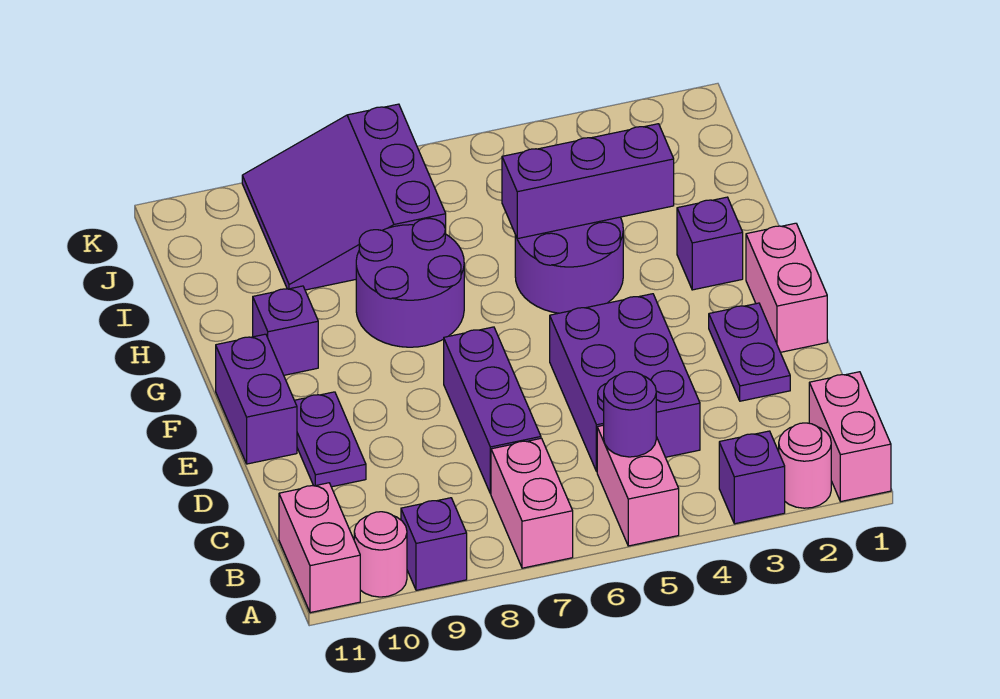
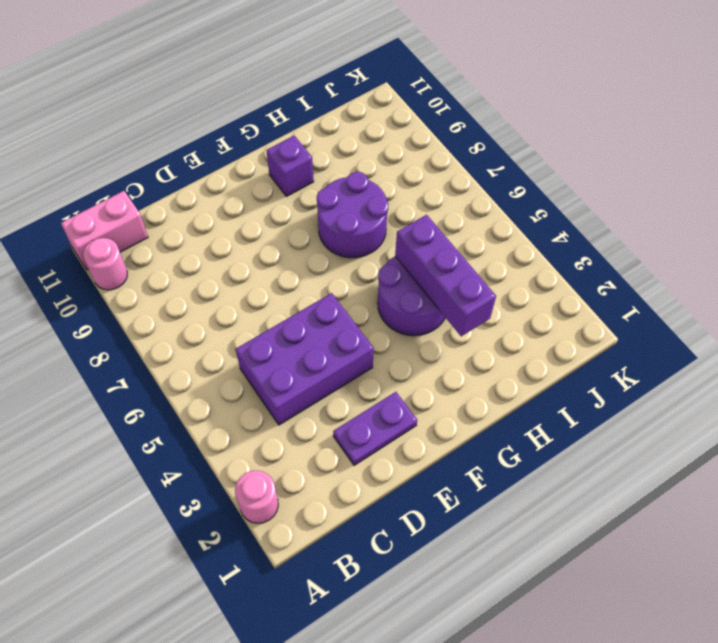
none -> pink 1x2 brick [809,372,891,502]
none -> purple 1x1 brick [719,431,785,524]
none -> pink 1x2 brick [597,425,679,546]

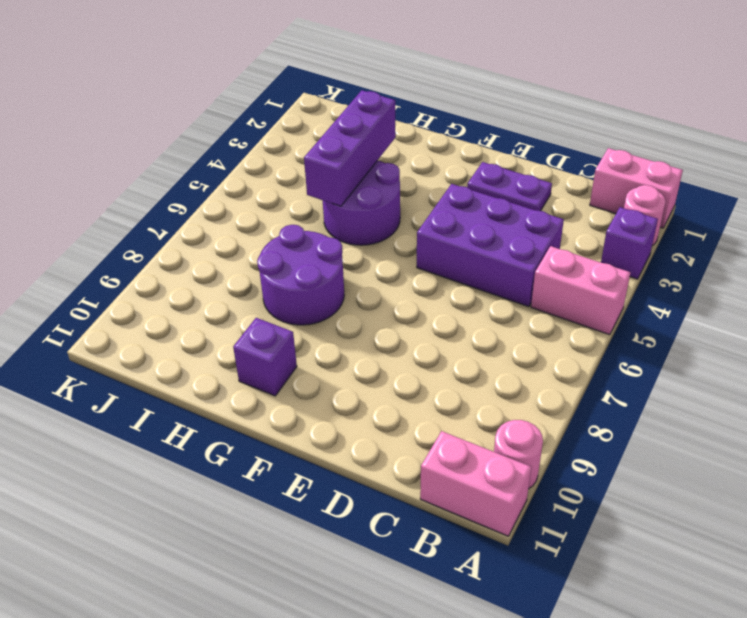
none -> pink 1x2 brick [491,438,573,568]
none -> purple 1x1 brick [401,498,467,590]
none -> purple 1x3 brick [444,327,541,494]

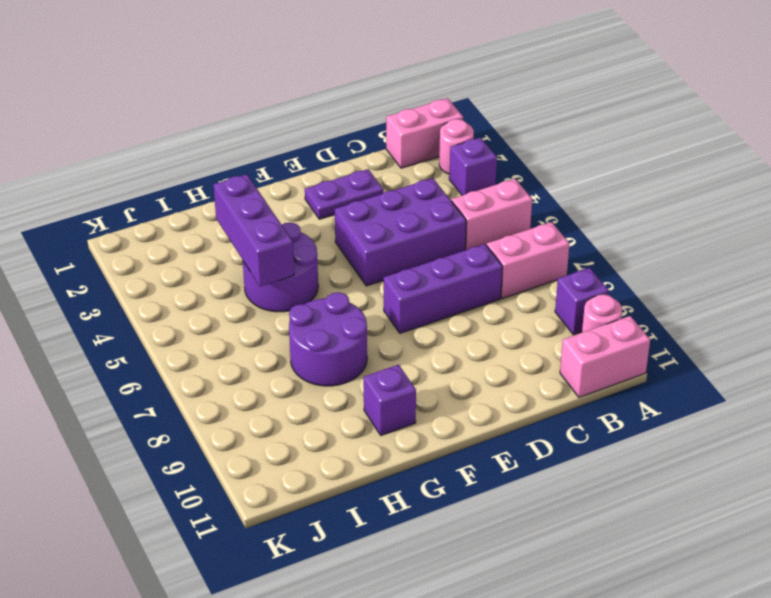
none -> purple 1x2 plate [295,392,366,487]
none -> pink 1x2 brick [746,223,827,352]
none -> purple 1x2 brick [216,334,297,464]

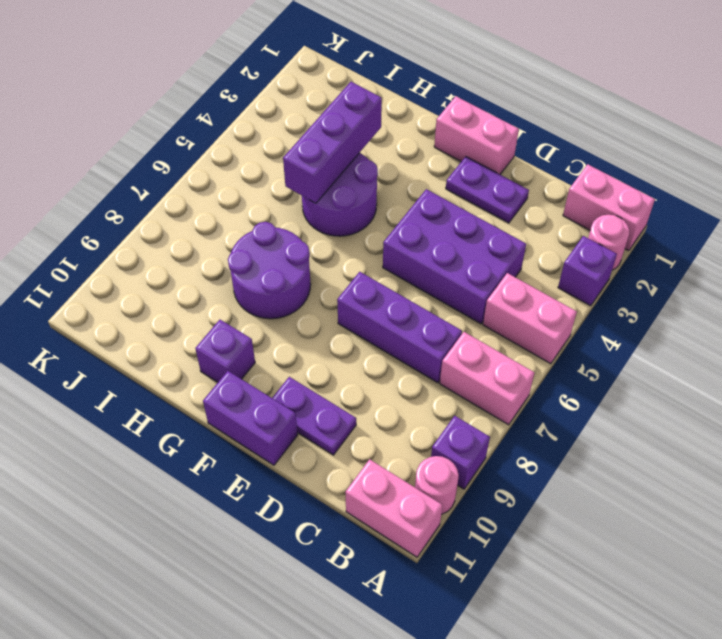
none -> purple 1x1 brick [677,197,743,290]
none -> purple 3x3 slope [242,104,446,290]
none -> purple 1x1 round brick [604,372,656,457]

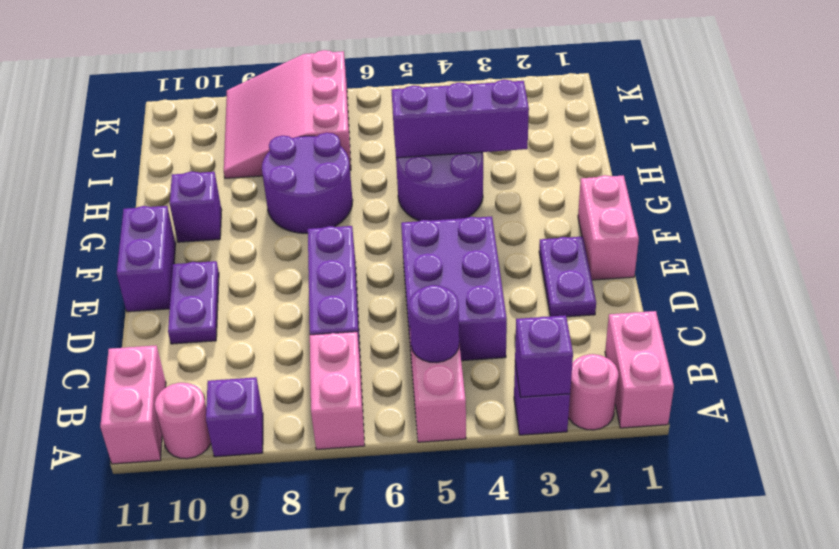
purple 1x1 brick [515,315,573,397] -> purple 1x1 brick moved to [677,197,743,290]
pink 3x3 slope [224,50,351,178] -> purple 3x3 slope [242,104,446,290]

